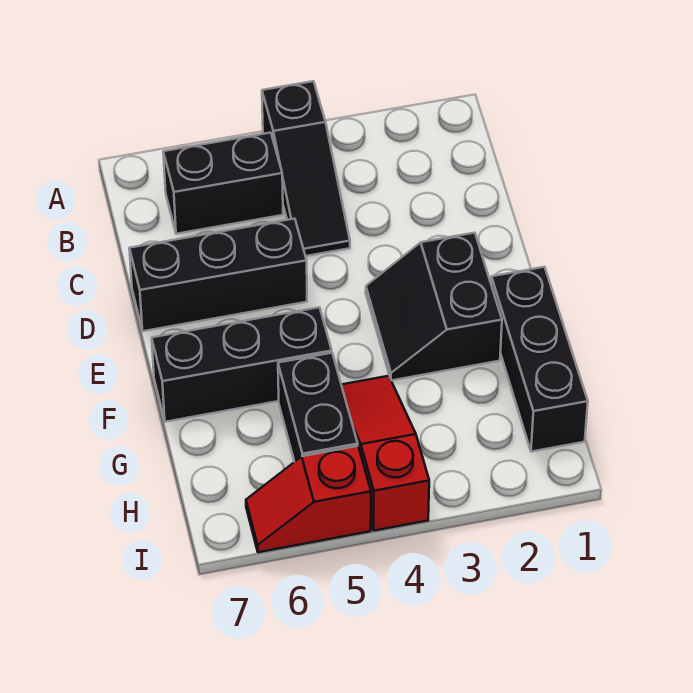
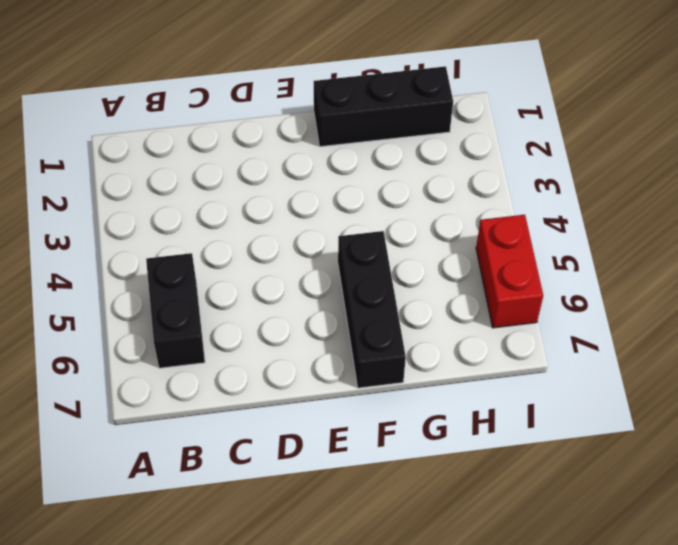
red 1x2 brick [476,215,543,328] -> red 1x2 slope [246,446,371,552]
none -> black 1x3 slope [262,81,350,256]
none -> black 1x3 brick [129,219,307,331]

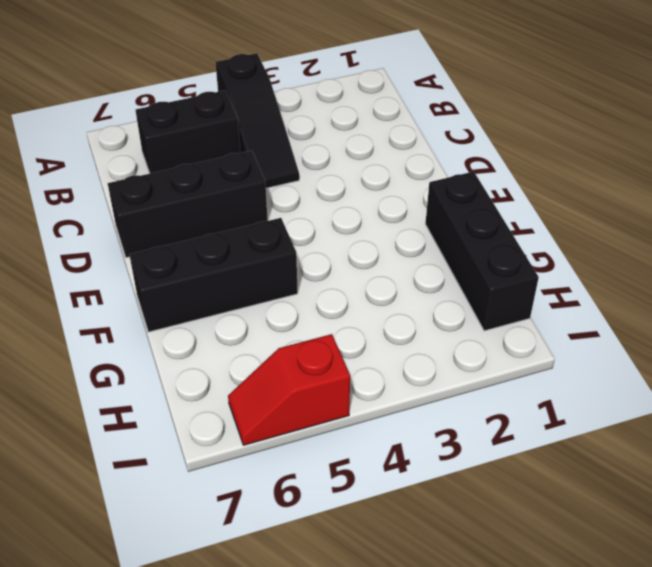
none -> black 2x2 slope [366,233,502,381]
none -> red 1x3 slope [341,376,429,531]

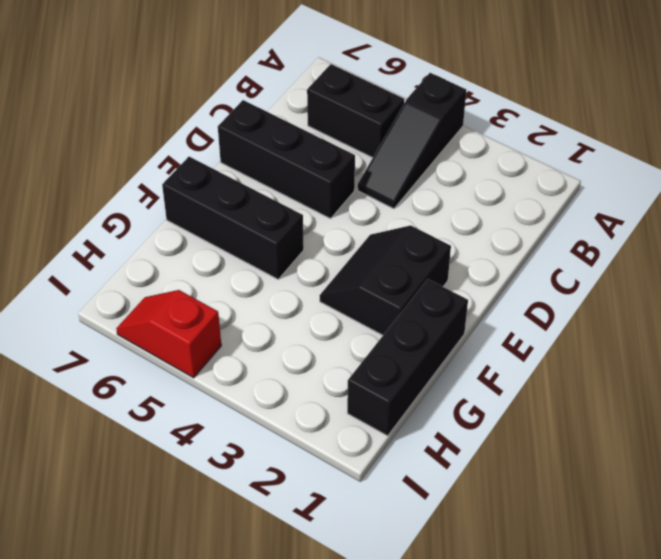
none -> red 1x3 slope [341,376,429,531]
none -> black 1x2 brick [278,353,358,462]

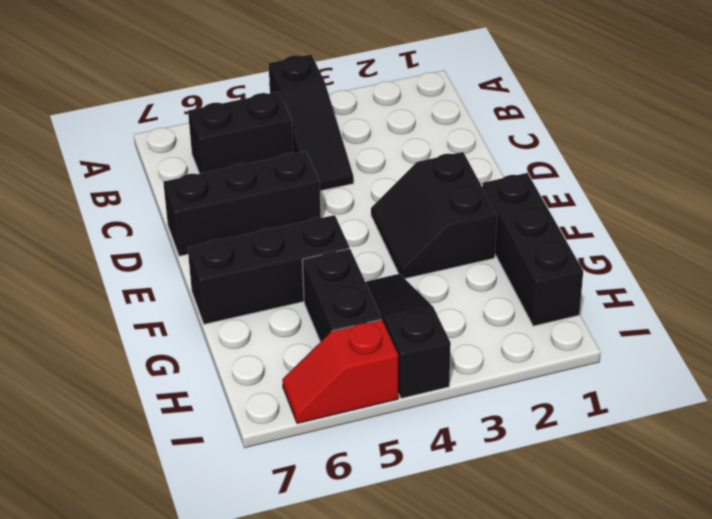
black 1x3 slope [365,274,451,398] -> red 1x3 slope [341,376,429,531]

